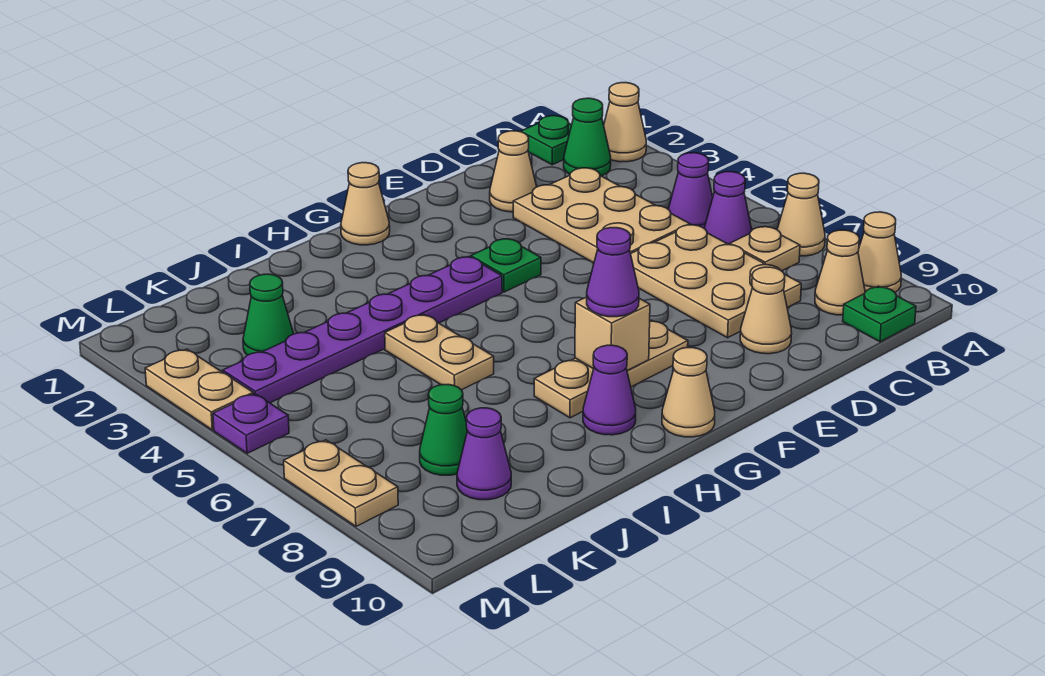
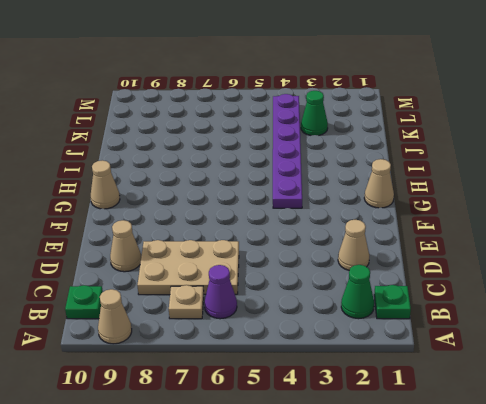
none -> tan 1x1 cone [604,83,646,162]
none -> tan 1x1 cone [777,173,825,256]
none -> purple 1x1 cone [668,153,713,228]

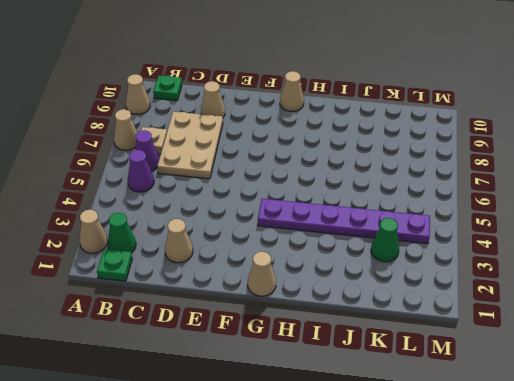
none -> tan 1x1 cone [815,230,865,315]
none -> tan 2x3 plate [513,168,690,263]
none -> green 1x1 plate [471,239,541,292]

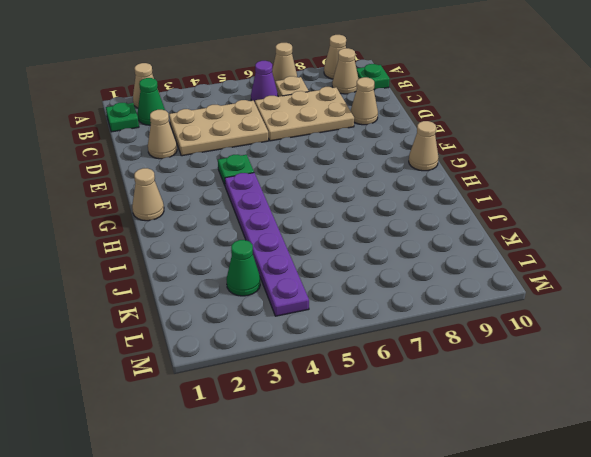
none -> purple 1x1 cone [668,153,713,228]
none -> tan 1x3 plate [534,320,688,418]
none -> purple 1x1 cone [583,345,636,435]

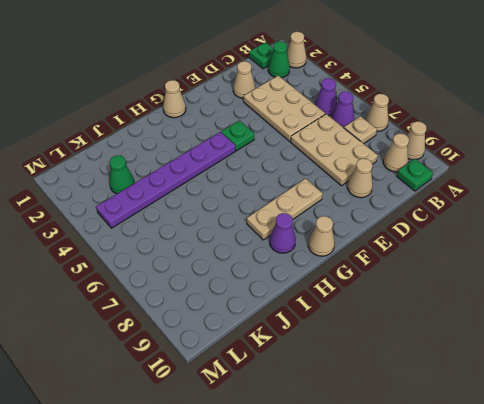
none -> tan 1x2 plate [385,314,494,390]
none -> green 1x1 cone [420,385,467,475]
none -> purple 1x1 cone [457,408,511,500]

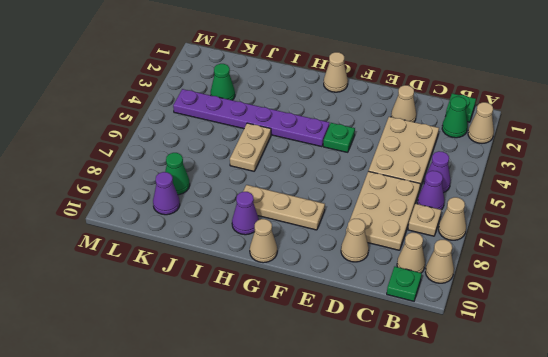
none -> tan 1x2 plate [145,349,253,430]
none -> purple 1x1 plate [213,394,289,453]
none -> tan 1x2 plate [284,440,398,526]

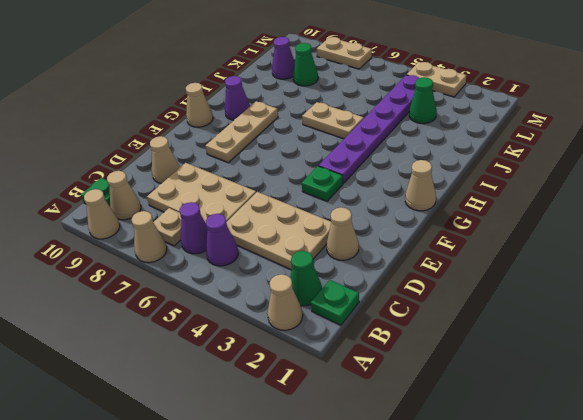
none -> purple 1x1 plate [213,394,289,453]
none -> tan 1x1 brick [575,297,650,370]
none -> purple 1x1 cone [587,228,639,317]

